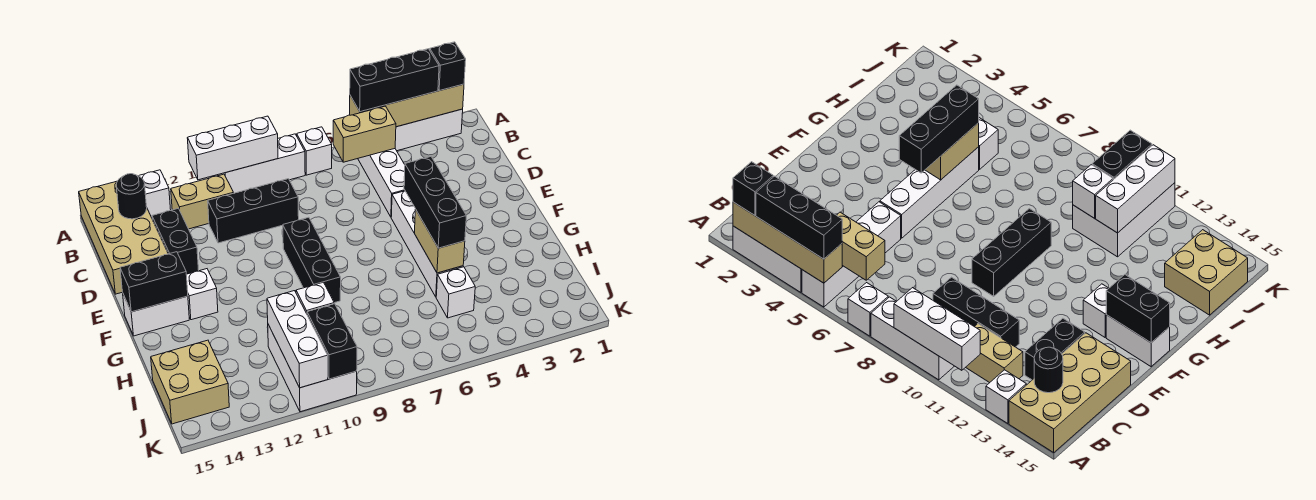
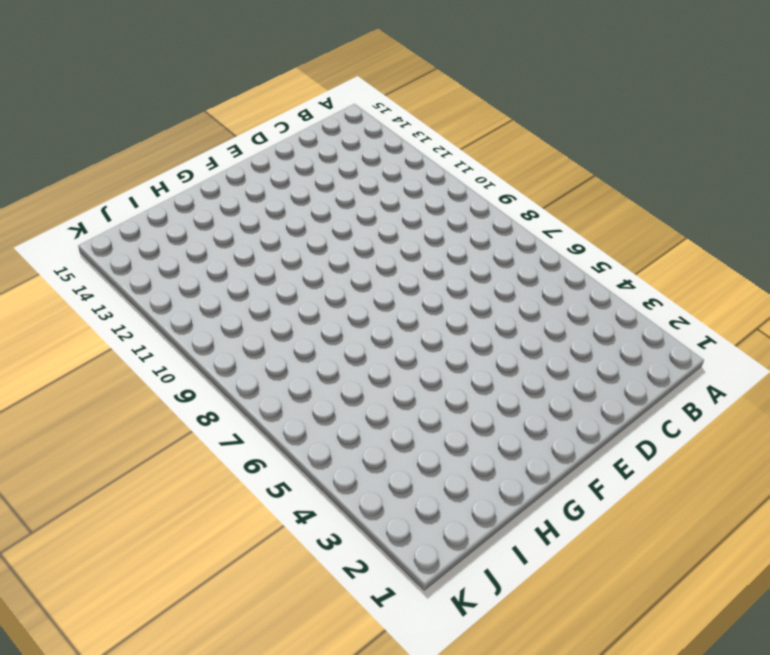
none -> white 1x3 brick [395,109,463,151]
none -> white 1x4 brick [358,149,405,217]
none -> white 1x1 brick [297,127,332,175]

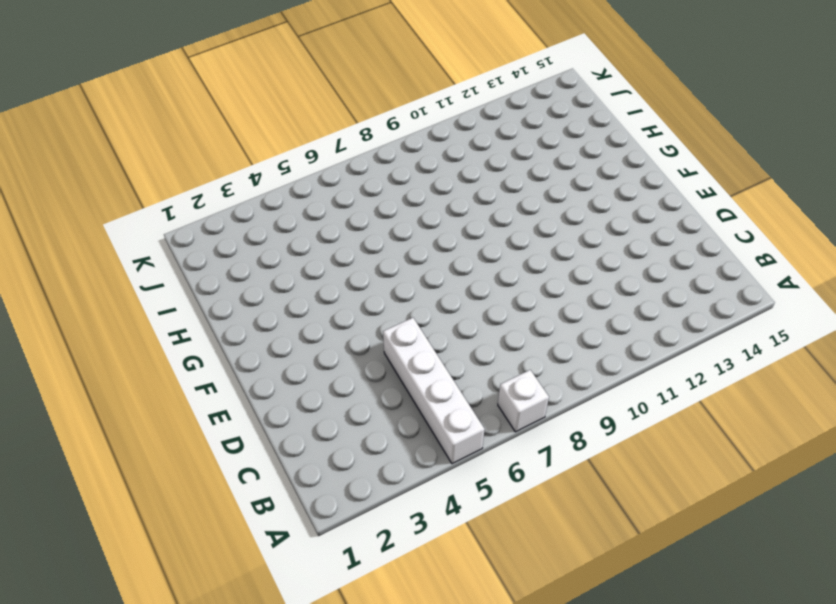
none -> white 1x3 brick [395,109,463,151]
none -> white 1x3 brick [217,134,305,193]
none -> white 1x1 brick [139,170,171,217]

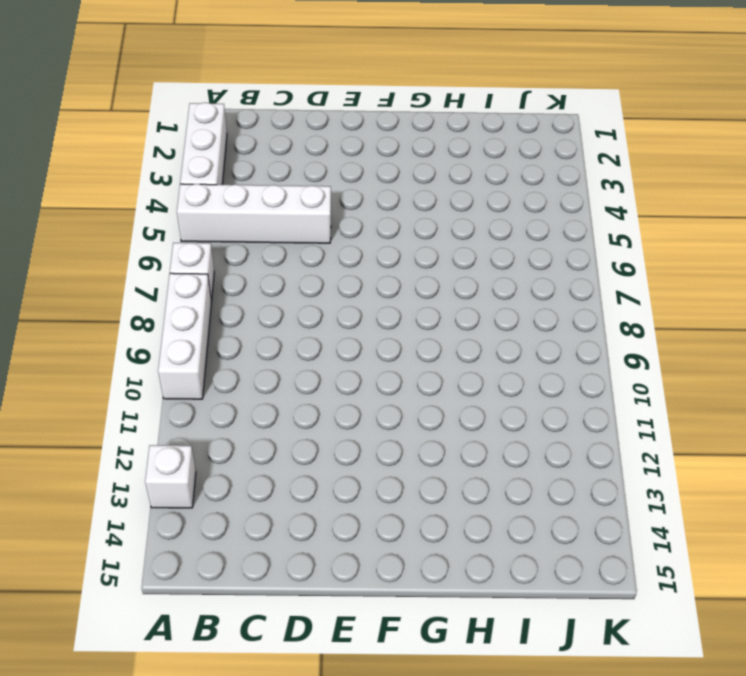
none -> tan 2x4 brick [79,181,168,294]
none -> tan 1x2 brick [171,174,233,229]
none -> black 1x3 brick [208,179,299,243]

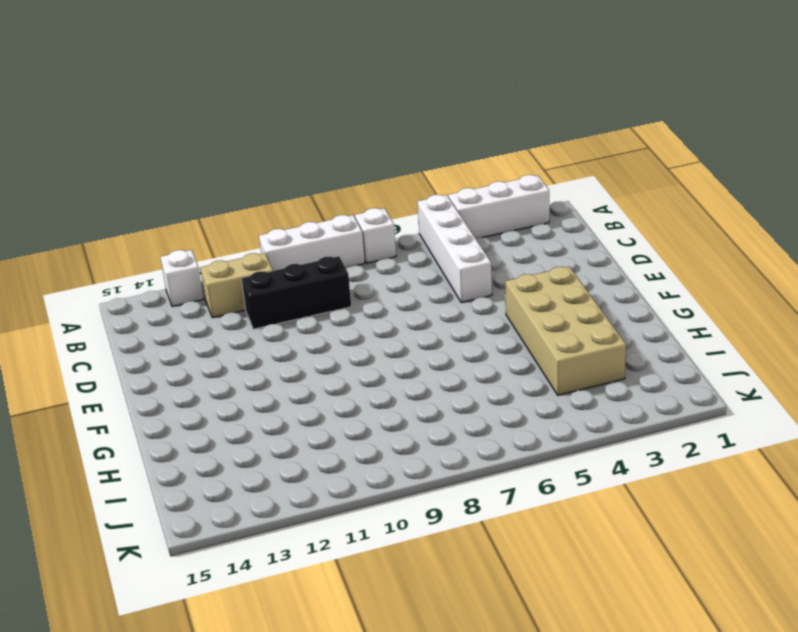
tan 2x4 brick [505,267,626,395] -> tan 2x4 brick moved to [79,181,168,294]
none -> black 1x2 brick [152,208,199,274]
none -> white 1x4 brick [391,191,463,297]
none -> black 1x3 brick [283,217,341,303]

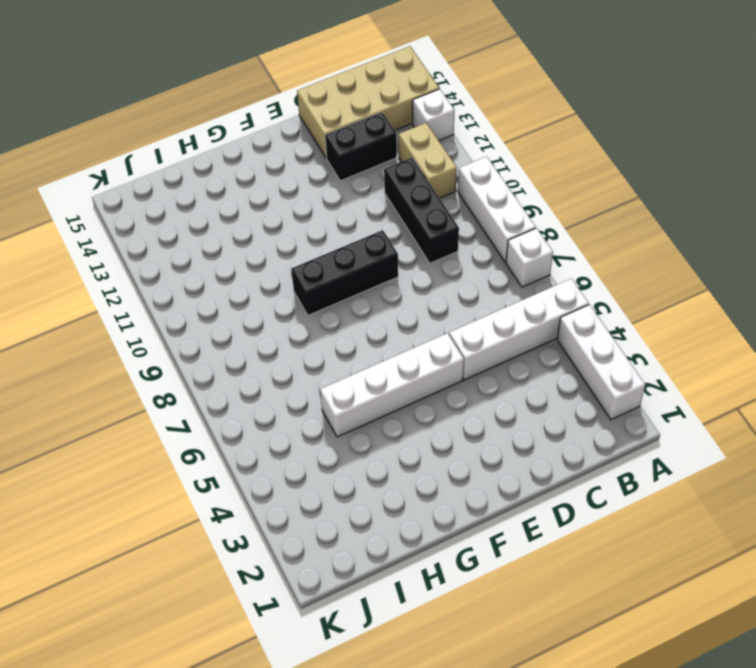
none -> white 1x1 brick [186,269,218,320]
none -> white 1x2 brick [123,294,189,336]
none -> white 1x1 brick [436,267,475,318]

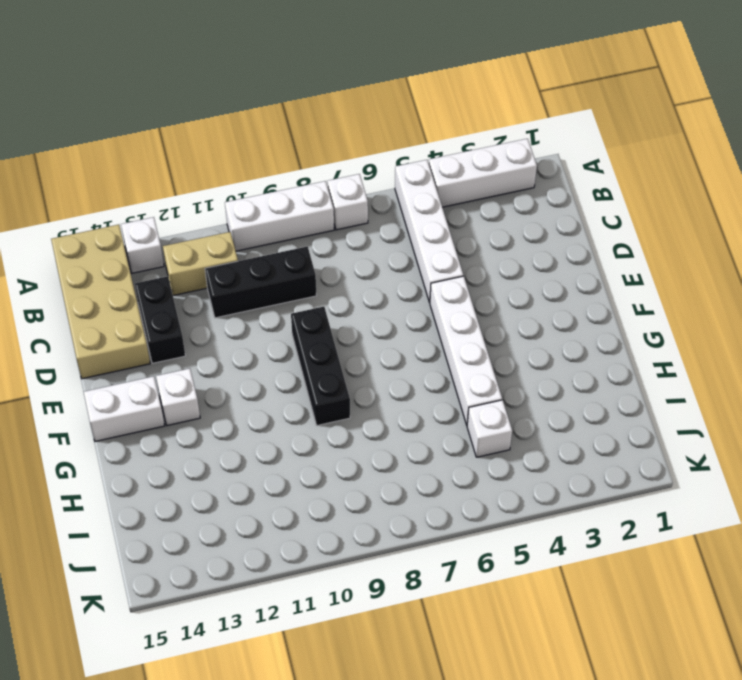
none -> white 2x3 brick [268,325,357,412]
none -> tan 2x2 brick [151,340,229,424]
none -> tan 1x4 brick [350,84,464,127]

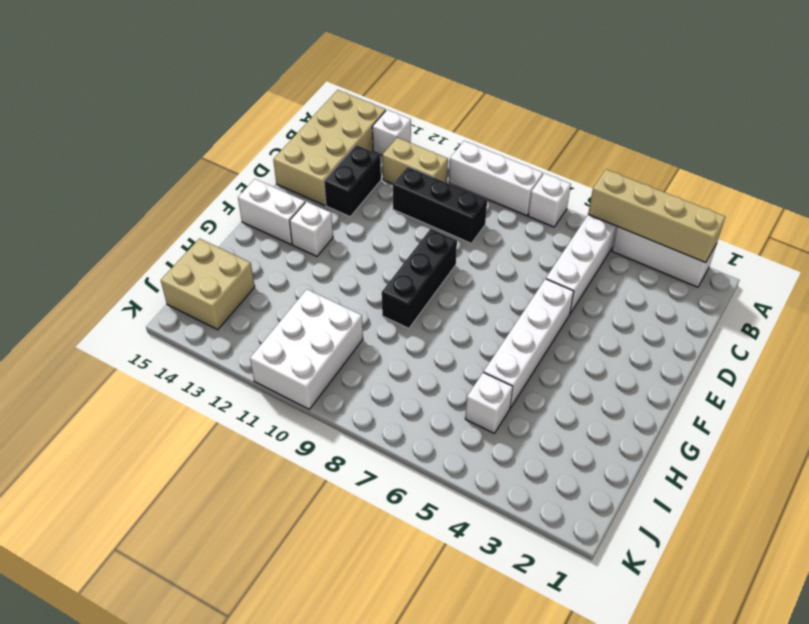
none -> white 1x3 brick [187,116,278,180]
none -> tan 1x2 brick [333,106,396,162]
none -> black 1x1 round brick [116,174,147,219]

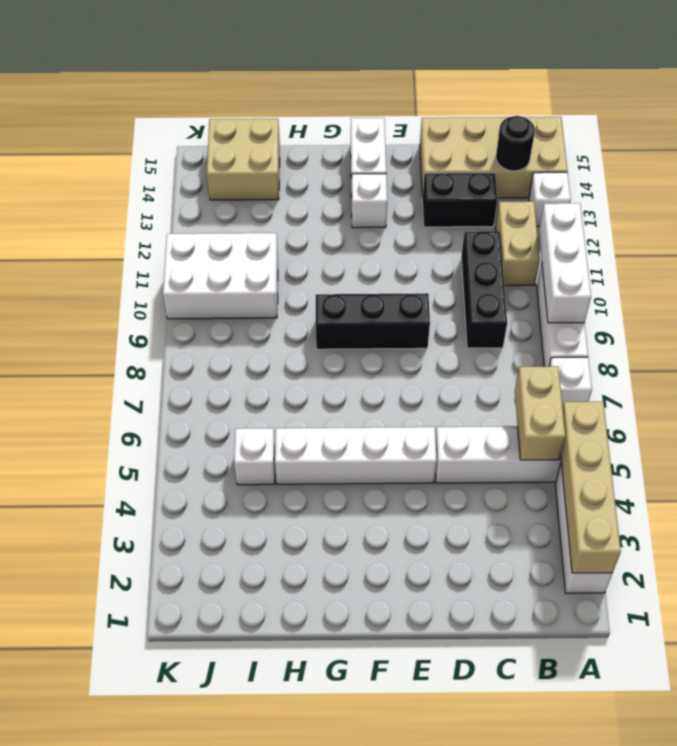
none -> black 1x2 brick [120,252,188,312]
none -> tan 1x2 brick [415,209,465,273]
none -> white 1x1 brick [296,282,334,313]

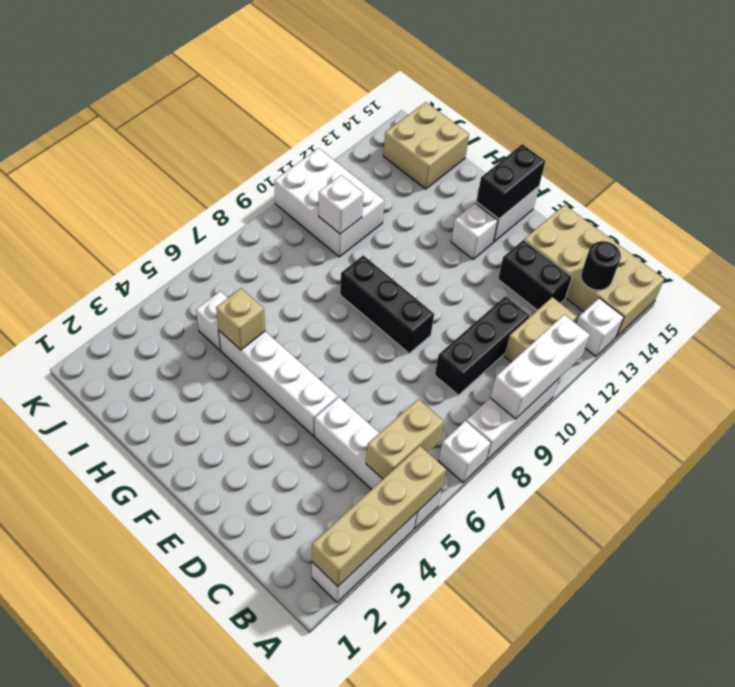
tan 1x1 brick [216,288,265,350] -> tan 1x2 brick [415,209,465,273]
none -> white 1x3 brick [267,291,328,388]
none -> black 1x2 brick [307,304,357,379]
none -> black 1x1 brick [430,42,466,91]

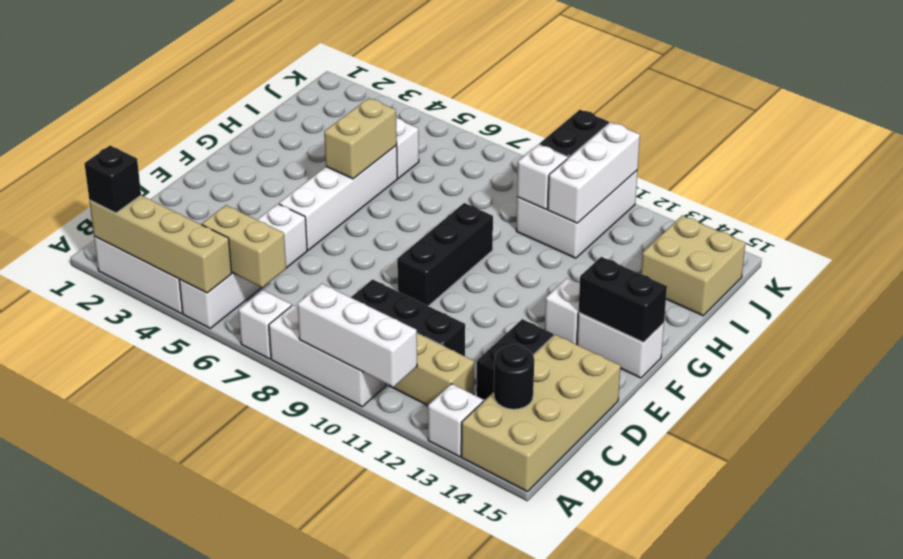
none -> black 1x3 brick [350,49,439,112]
none -> black 1x3 brick [404,157,466,248]

